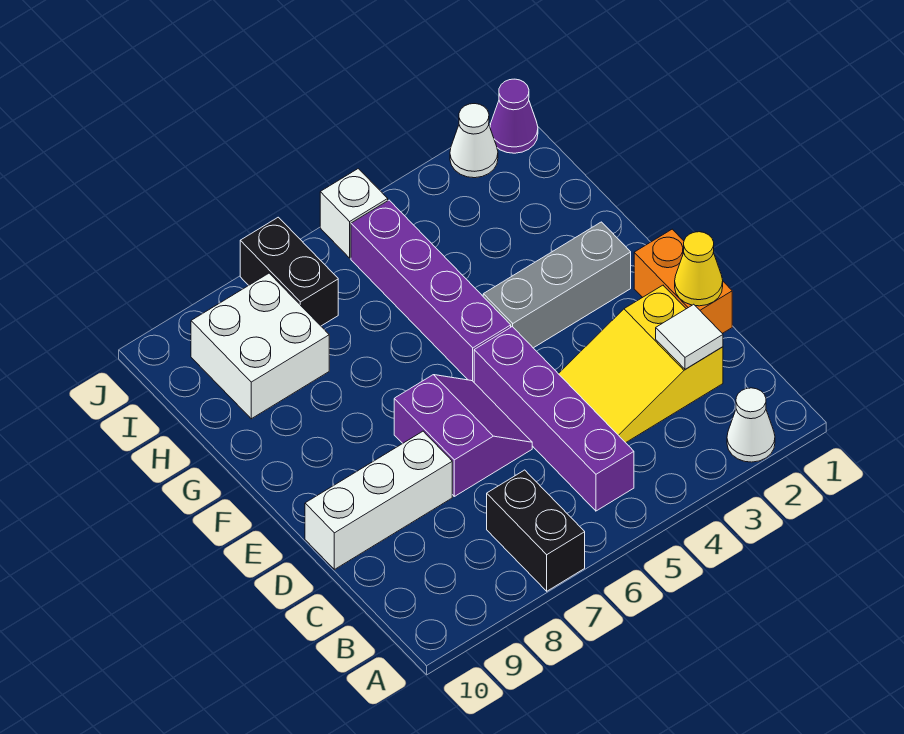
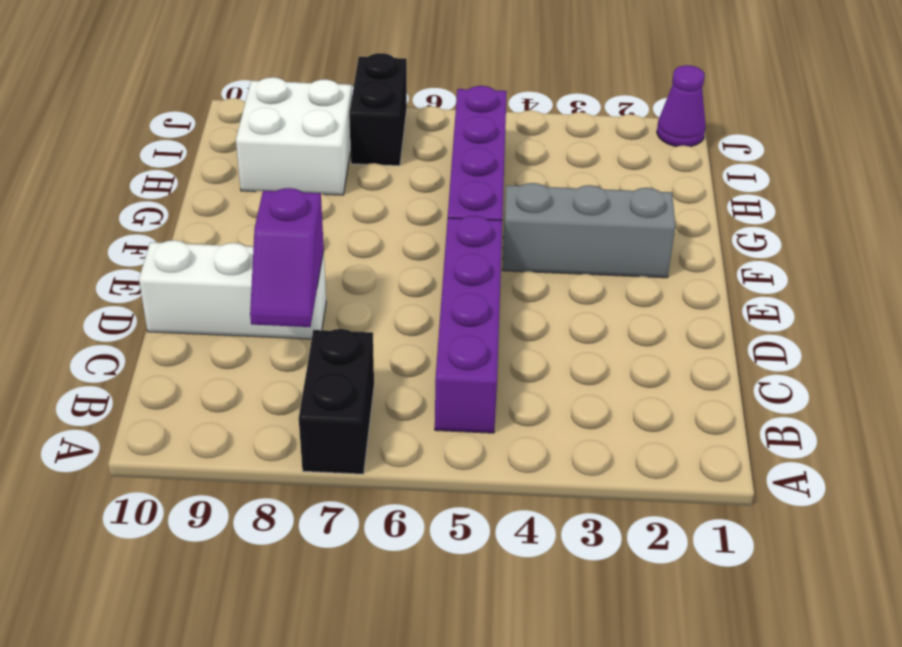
purple 1x2 slope [250,188,324,327] -> none
none -> white 1x1 cone [727,388,775,462]
none -> yellow 2x3 slope [558,285,723,443]
none -> orange 1x2 brick [634,229,732,333]

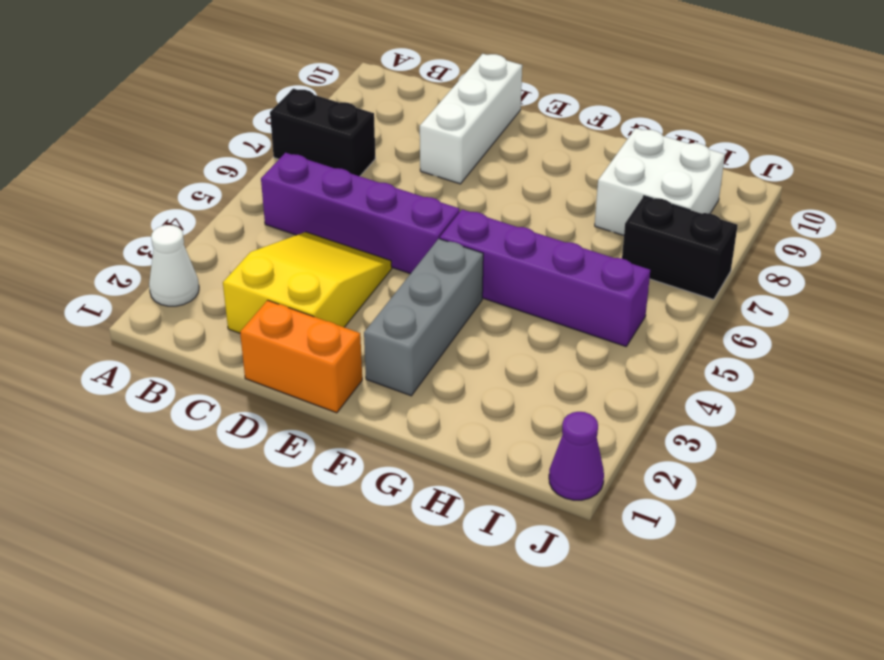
none -> purple 2x2 slope [394,375,532,496]
none -> white 1x1 cone [450,104,498,178]
none -> white 1x1 brick [320,169,388,258]

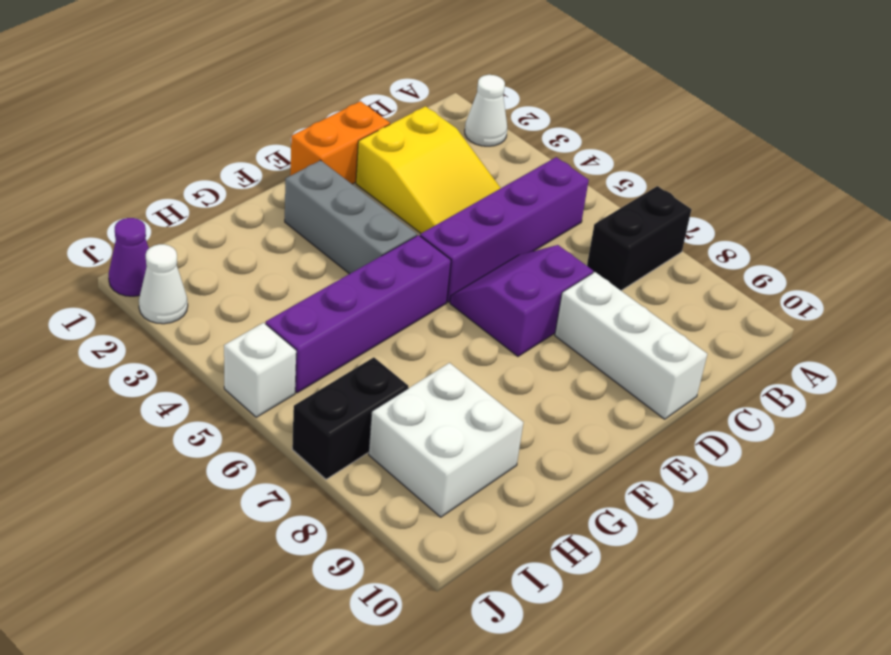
none -> white 1x1 tile [656,304,723,369]
none -> yellow 1x1 cone [675,232,723,306]

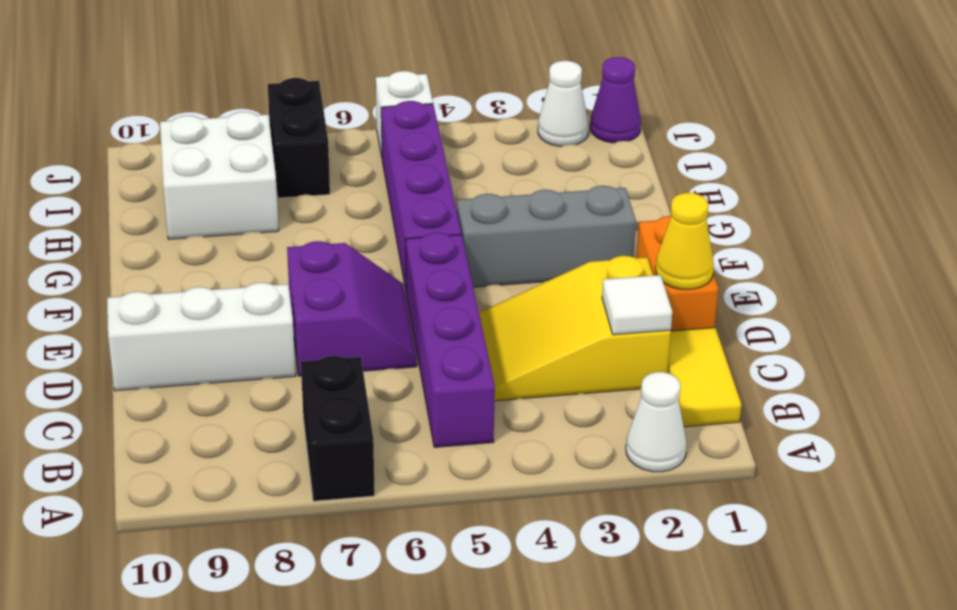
yellow 1x2 tile [667,328,741,427] -> none

